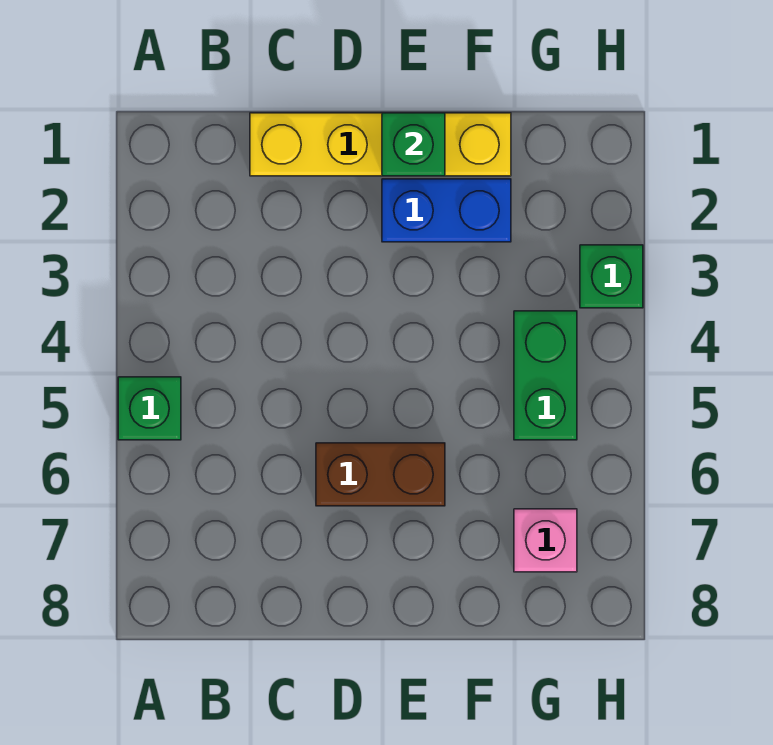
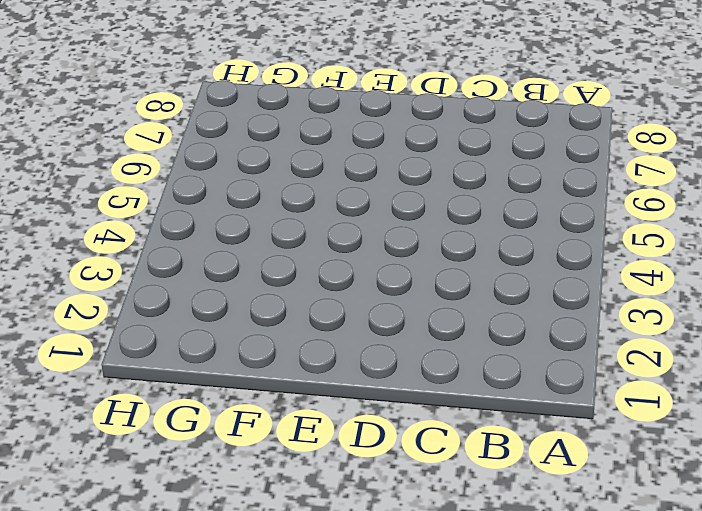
none -> green 1x1 brick [118,377,181,440]
none -> yellow 1x4 brick [250,113,511,176]

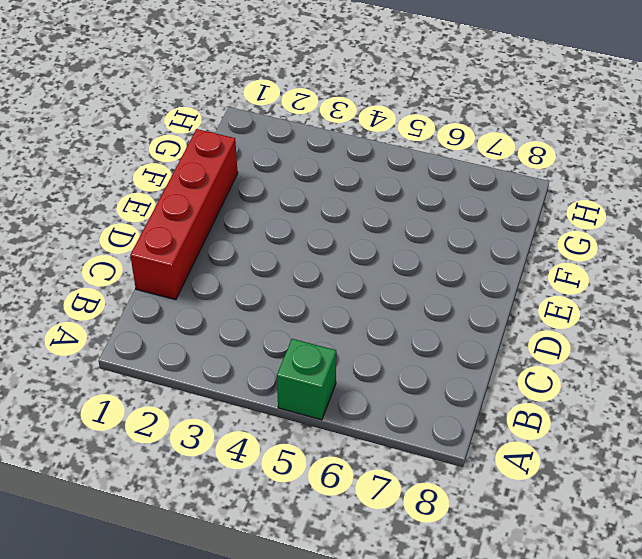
red 1x4 brick [130,129,238,300] -> yellow 1x4 brick [250,113,511,176]
none -> brown 1x2 brick [316,443,445,506]
none -> blue 1x2 brick [382,179,511,242]

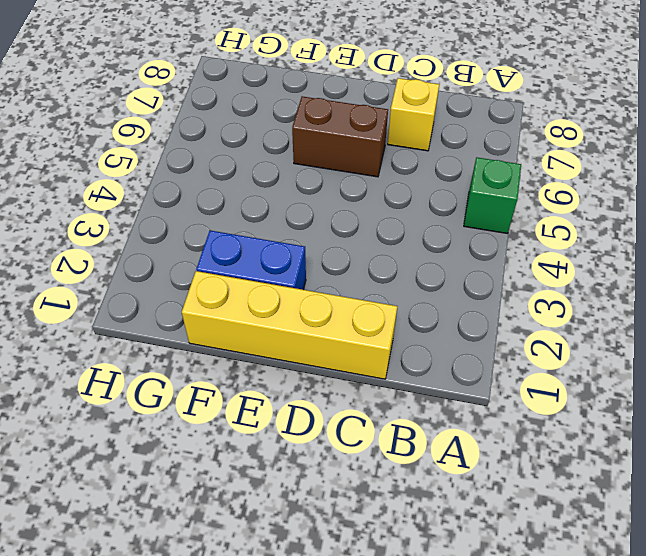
yellow 1x1 brick [388,78,439,151] -> none
none -> green 1x2 brick [514,311,577,440]
none -> pink 1x1 brick [514,509,577,572]

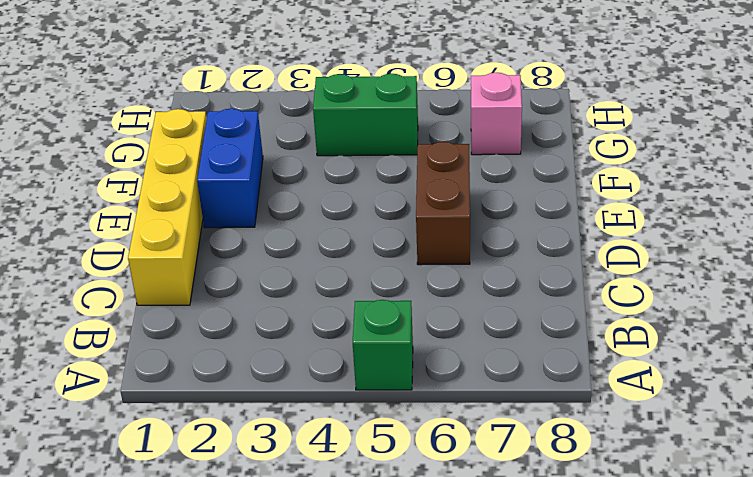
none -> green 1x1 brick [580,245,643,308]
none -> green 1x1 brick [382,113,445,176]

